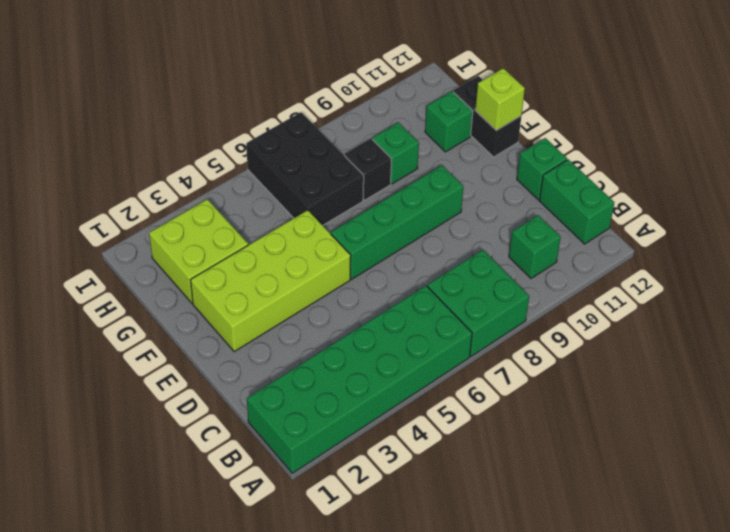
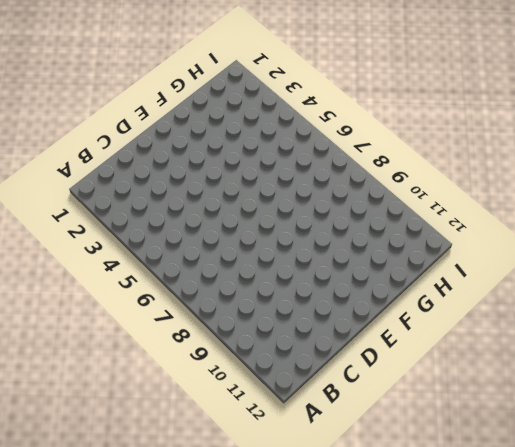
none -> green 2x6 brick [247,286,472,473]
none -> green 2x2 brick [427,250,529,356]
none -> green 1x1 brick [509,215,561,278]

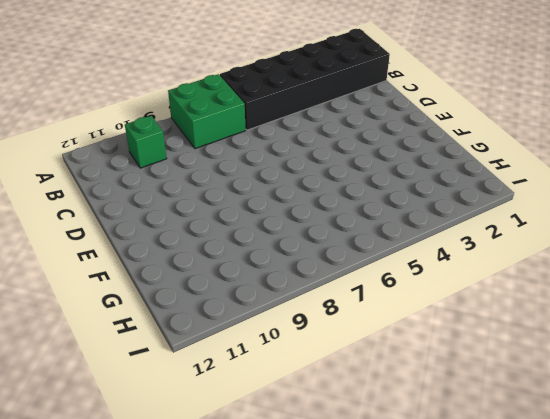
black 2x6 brick [220,29,390,130] -> green 2x6 brick [247,286,472,473]
none -> green 1x2 brick [539,159,614,244]
none -> green 1x1 brick [517,138,567,200]
none -> lime 2x4 brick [191,210,351,352]

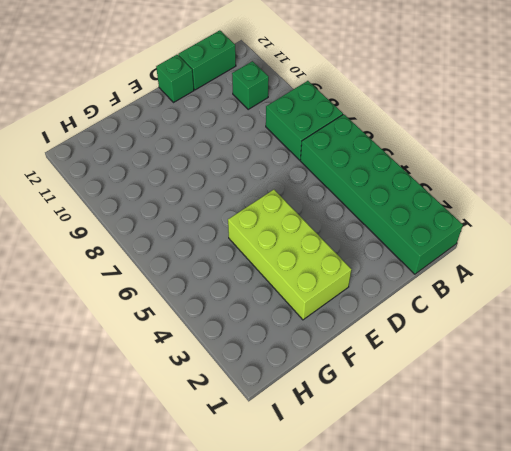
none -> green 1x4 brick [331,165,463,279]
none -> black 1x2 brick [453,76,521,157]
none -> lime 2x2 brick [149,199,248,303]

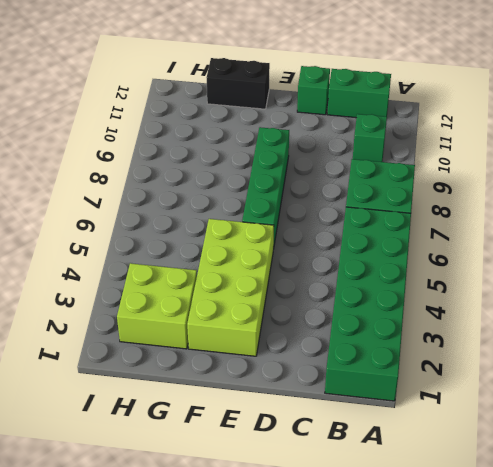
none -> black 2x3 brick [246,112,364,225]
none -> black 1x1 brick [344,139,391,200]
none -> green 1x1 brick [372,122,419,184]

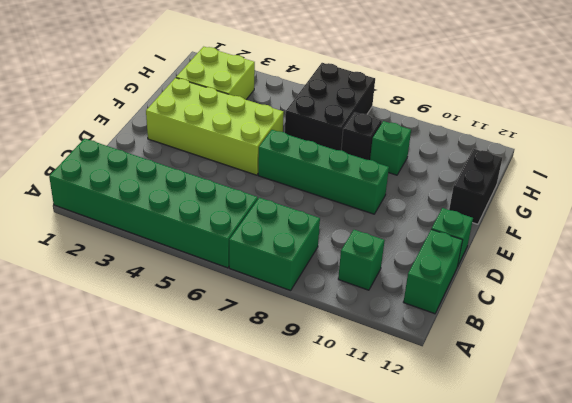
none -> green 1x1 brick [425,91,473,152]
none -> lime 1x1 brick [475,68,525,130]

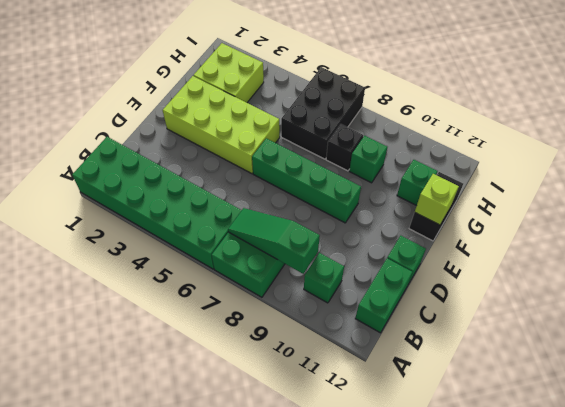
green 1x3 slope [228,208,320,274] -> none

